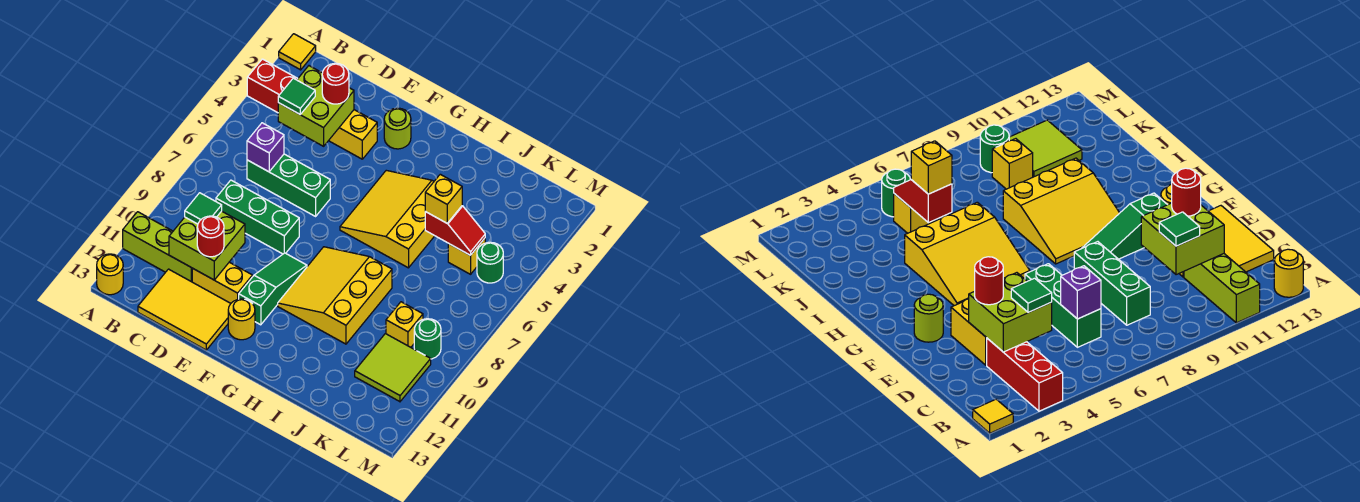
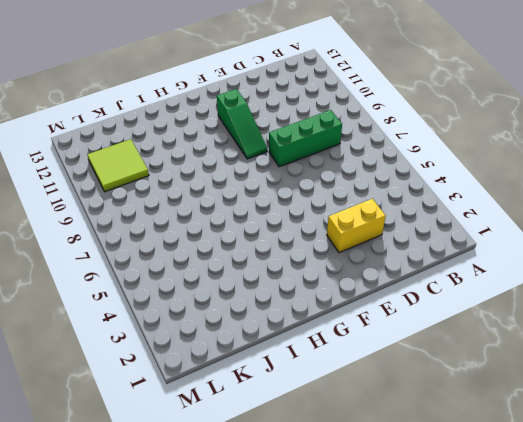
none -> yellow 1x1 tile [279,34,316,70]
none -> red 1x3 brick [247,59,298,113]
none -> lime 1x3 brick [123,212,192,282]

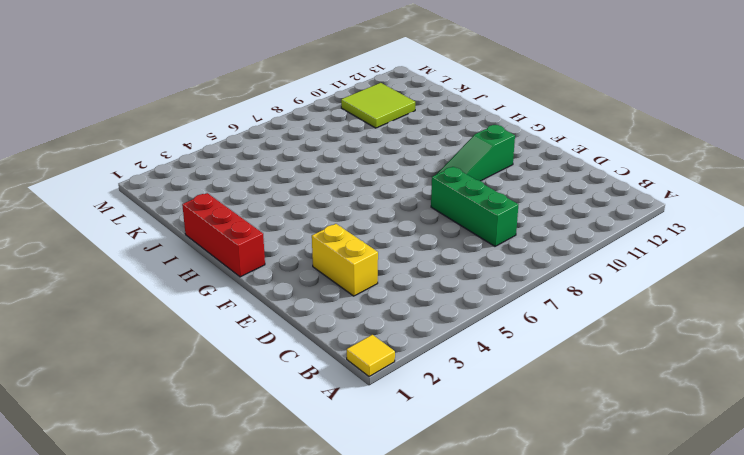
red 1x3 brick [182,193,265,277] -> red 1x3 brick moved to [247,59,298,113]
none -> lime 1x3 brick [123,212,192,282]
none -> yellow 1x1 round brick [97,254,123,295]
none -> green 1x3 brick [247,154,330,216]

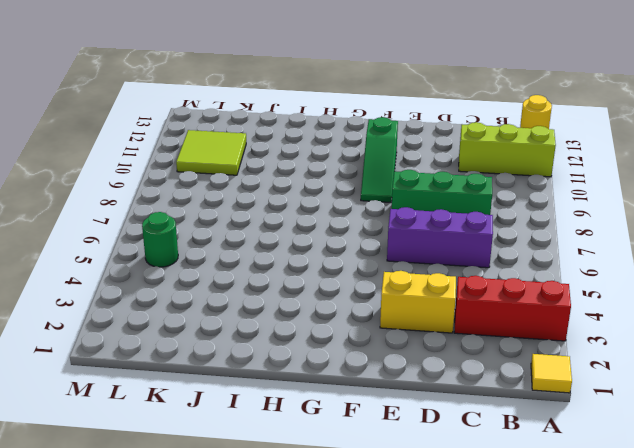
purple 1x3 brick [387,207,493,268] -> green 1x3 brick [247,154,330,216]
none -> yellow 2x3 tile [138,269,231,350]
none -> yellow 1x2 brick [192,262,252,303]
none -> lime 1x1 round brick [384,108,411,149]

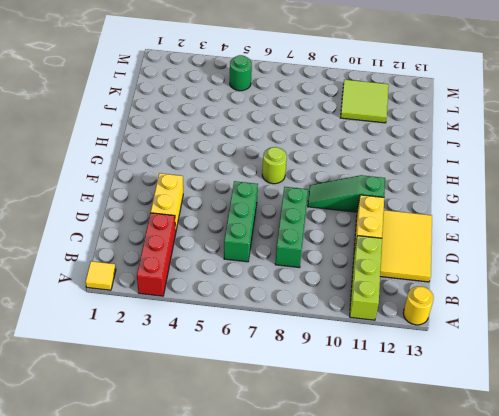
lime 1x1 round brick [262,147,287,184] -> lime 1x1 round brick moved to [384,108,411,149]
none -> yellow 1x1 round brick [228,299,255,340]
none -> yellow 3x3 slope [340,170,434,268]
none -> yellow 3x3 slope [278,247,392,344]

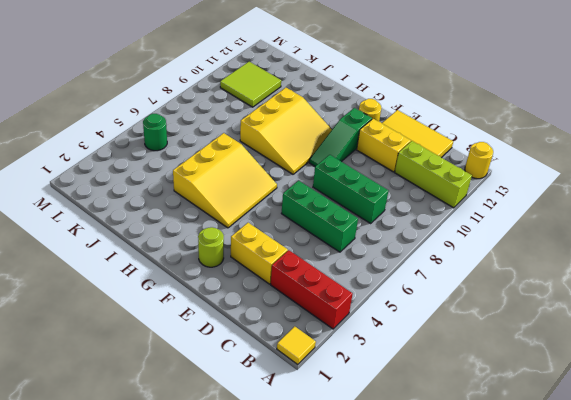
none -> yellow 1x1 brick [448,238,485,274]
none -> yellow 1x1 brick [386,302,423,347]
none -> green 1x1 round brick [414,319,441,359]

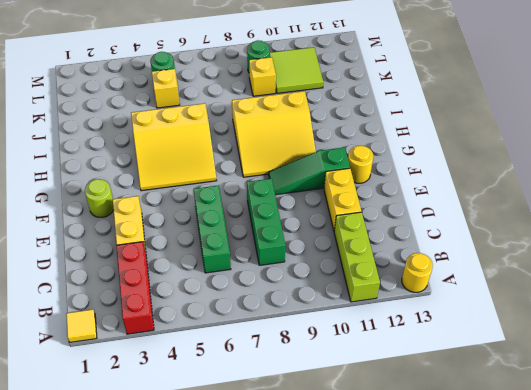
none -> yellow 2x3 tile [138,269,231,350]
none -> lime 2x2 brick [278,66,354,146]
none -> purple 1x1 brick [247,123,284,172]

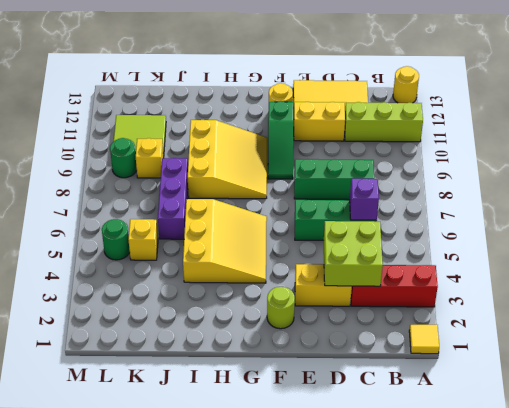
purple 1x3 brick [158,158,188,239] -> none
none -> lime 2x2 brick [169,211,245,280]
none -> red 1x2 slope [425,206,485,255]
none -> green 1x1 tile [278,78,315,114]

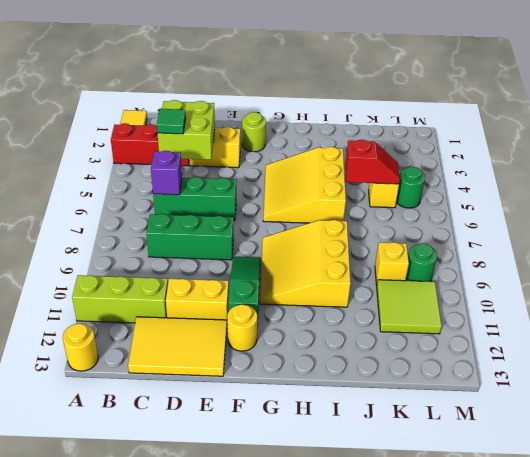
none -> lime 2x2 brick [169,211,245,280]
none -> green 1x1 tile [185,193,222,224]
none -> red 1x1 round brick [322,63,349,104]

